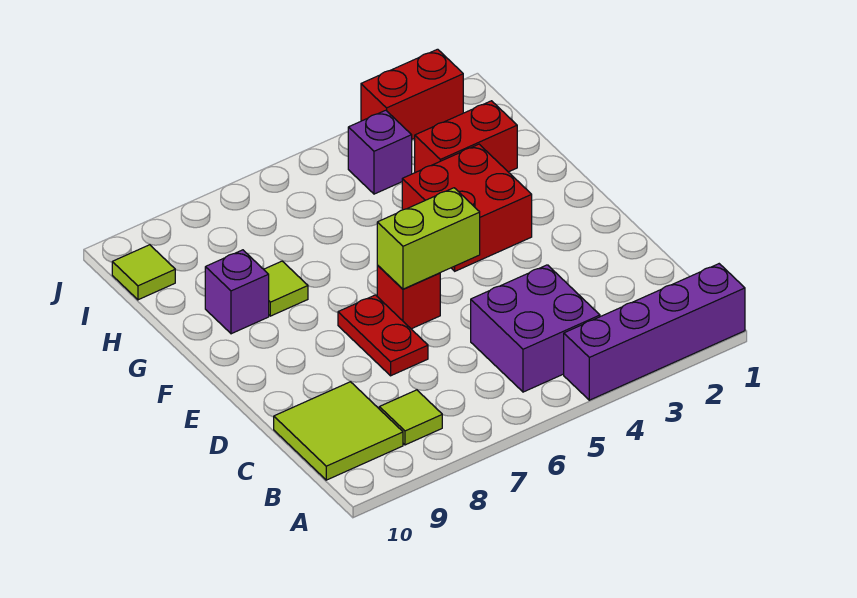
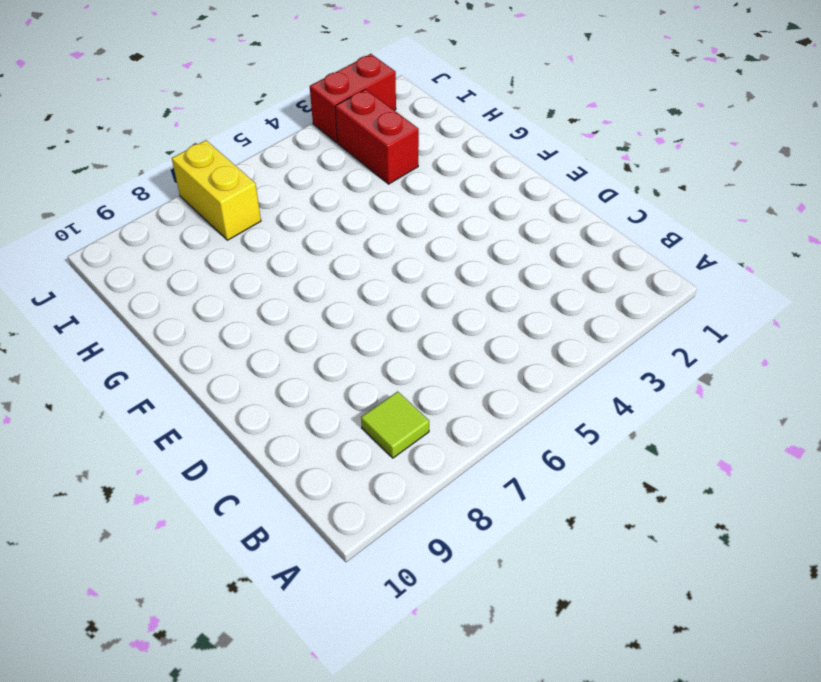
red 1x2 brick [335,89,419,184] -> red 1x2 brick turned to [415,101,517,173]
yellow 1x2 brick [172,140,261,240] -> none
none -> purple 1x4 brick [564,264,745,400]
none -> purple 2x2 brick [471,265,600,392]
none -> lime 2x2 tile [274,382,403,480]

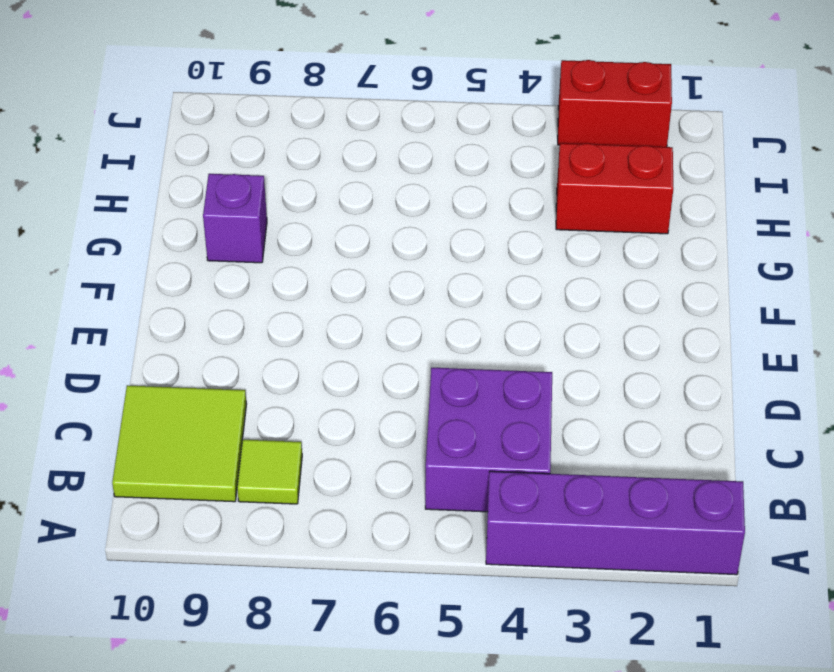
none -> red 1x2 plate [338,295,428,376]
none -> red 1x1 brick [377,265,440,329]
none -> red 2x2 brick [402,144,532,271]

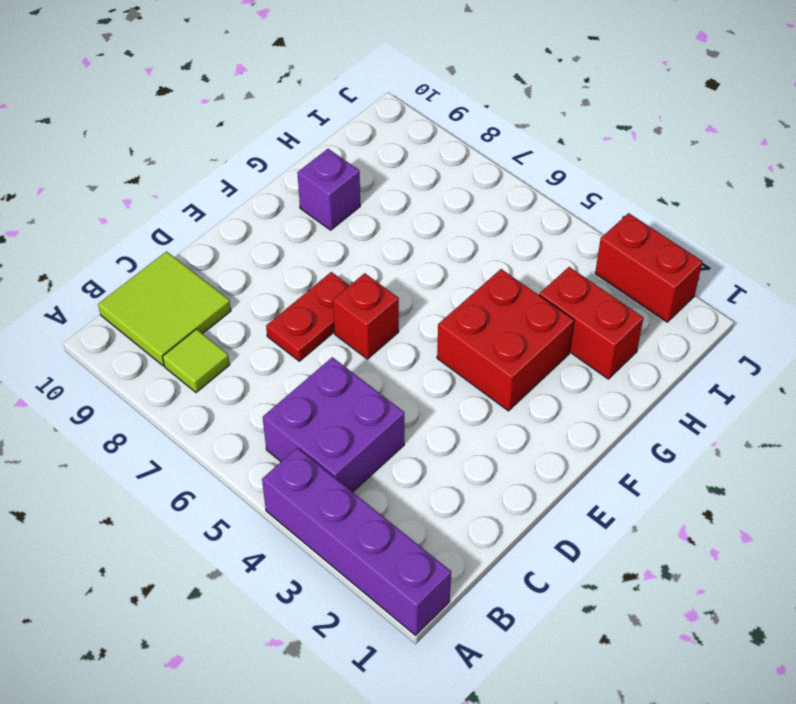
none -> lime 1x1 tile [264,261,308,316]
none -> purple 1x1 brick [348,110,412,194]
none -> lime 1x1 tile [112,245,175,300]

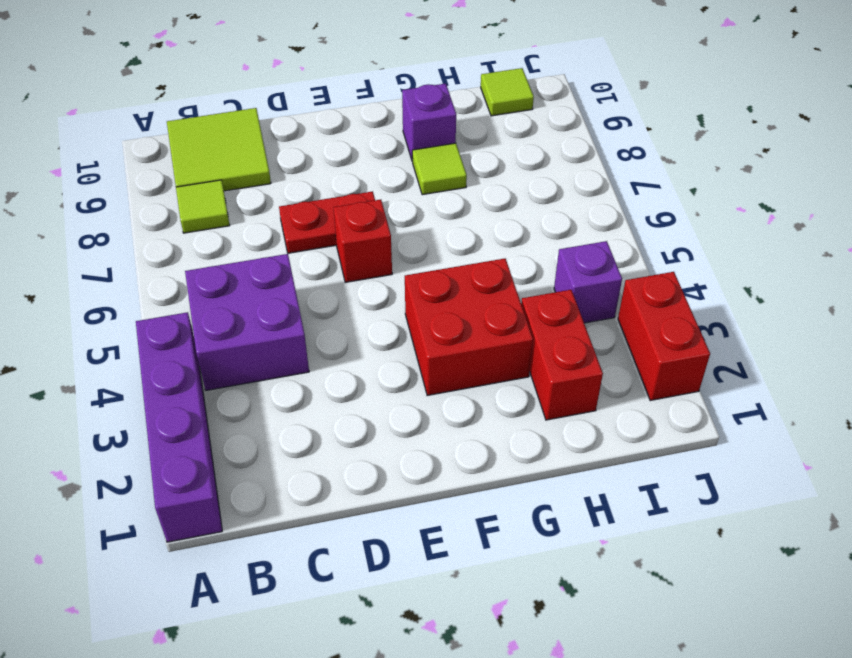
none -> lime 1x2 brick [377,188,480,289]

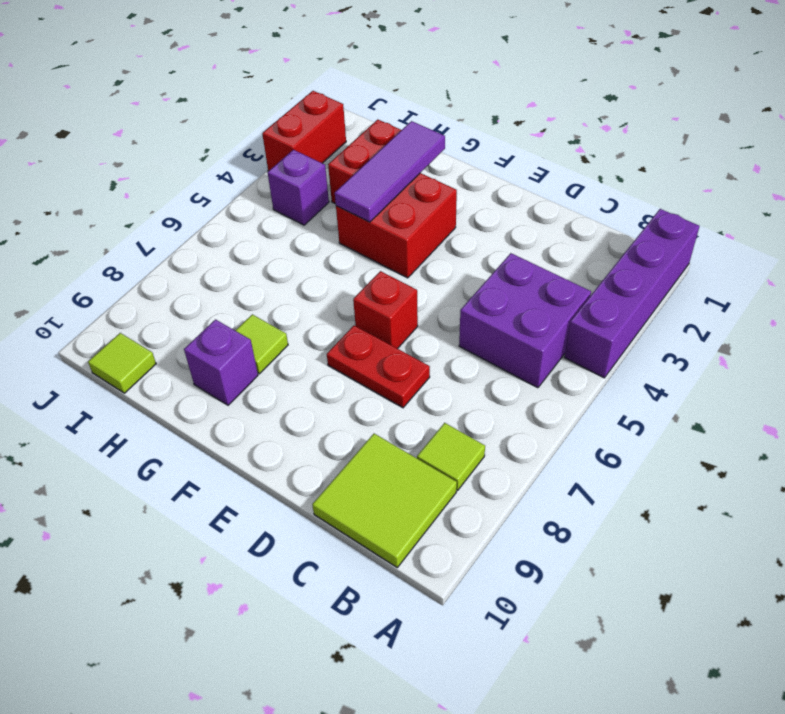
purple 1x3 tile [335,121,445,222] -> none
none -> lime 1x2 brick [377,188,480,289]

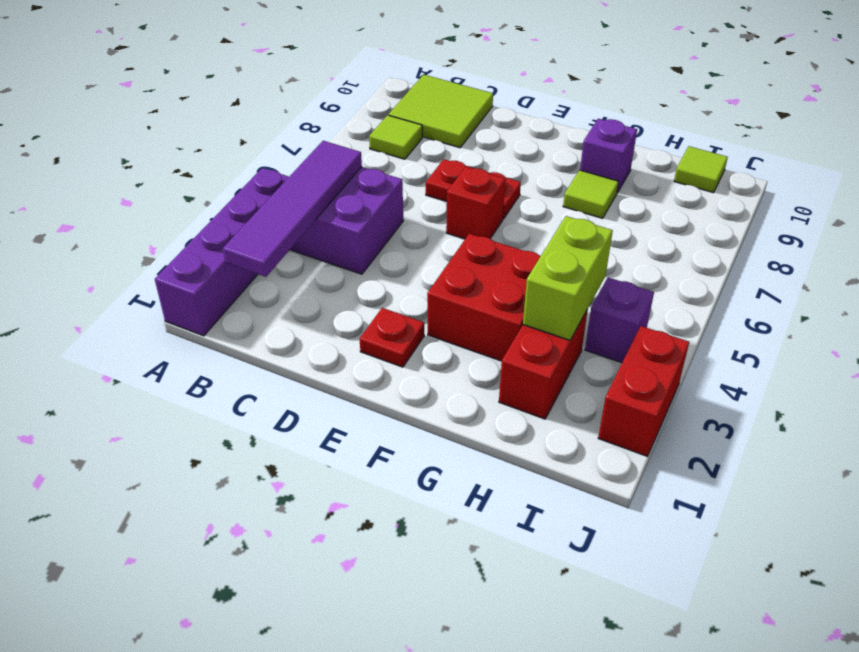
purple 1x4 tile [223,141,362,277] -> none
red 1x1 plate [360,308,424,367] -> none
lime 1x2 brick [523,216,613,340] -> lime 1x2 brick moved to [377,188,480,289]

